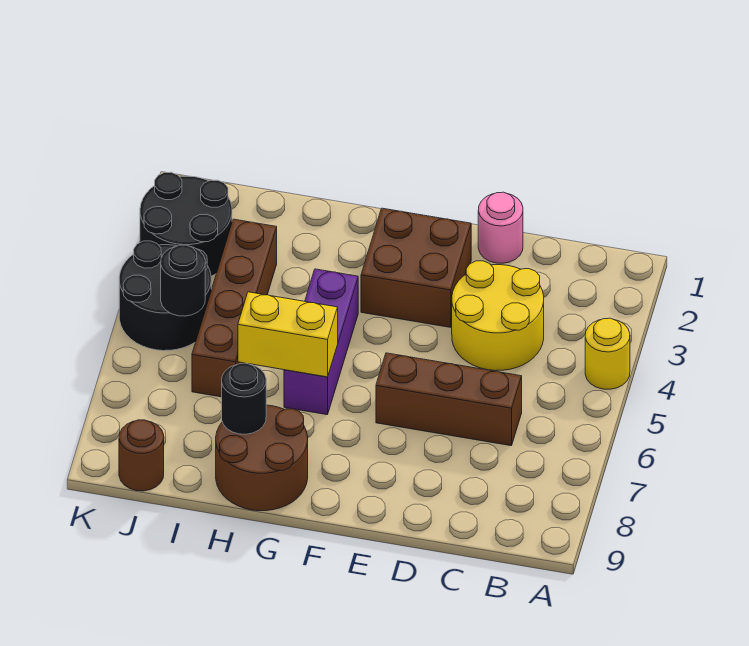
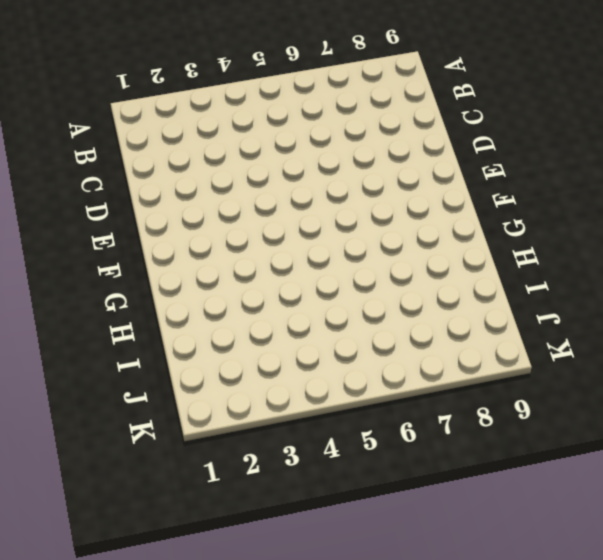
none -> yellow 1x1 round brick [585,318,630,389]
none -> yellow 2x2 round brick [452,261,544,371]
none -> brown 1x3 brick [376,353,522,446]

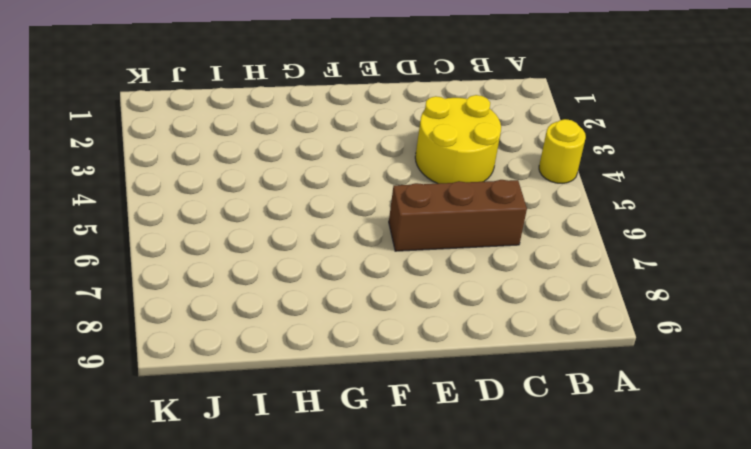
none -> pink 1x1 round brick [478,192,523,263]
none -> brown 2x2 brick [361,208,471,327]
none -> purple 1x3 brick [284,269,358,415]

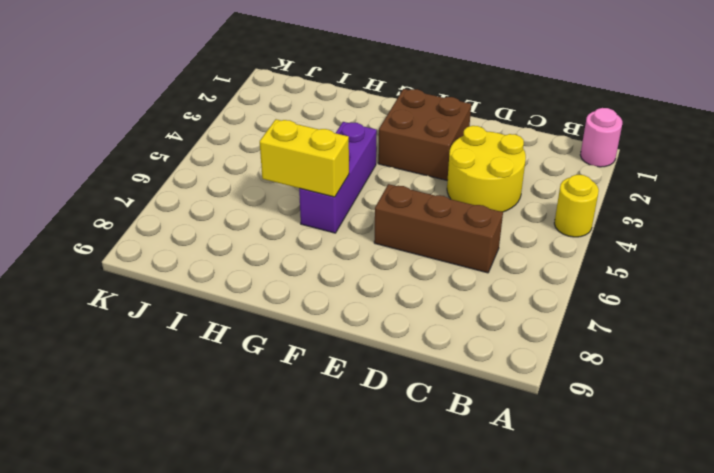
pink 1x1 round brick [580,108,622,167] -> pink 1x1 round brick moved to [478,192,523,263]
none -> brown 2x2 round brick [216,405,308,511]
none -> brown 1x4 brick [192,219,277,397]
none -> black 2x2 round brick [140,172,232,276]

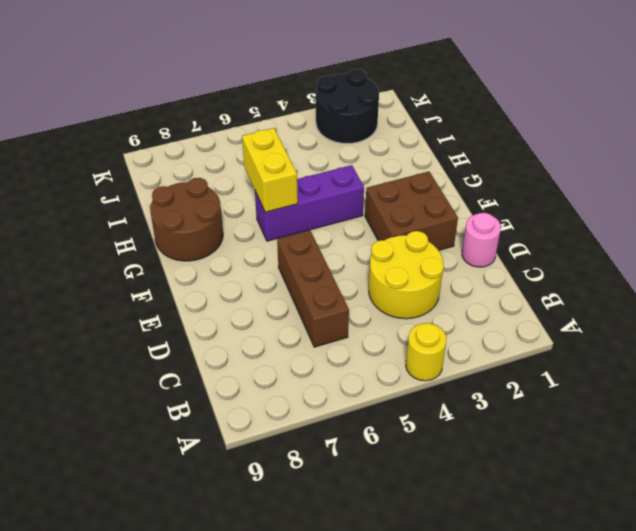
none -> brown 1x4 brick [192,219,277,397]
none -> black 2x2 round brick [119,241,211,351]
none -> brown 1x1 round brick [119,420,164,491]

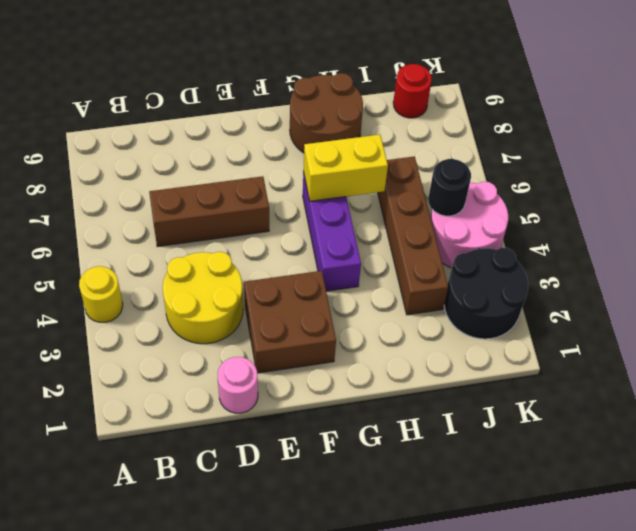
pink 2x2 round brick [431,181,508,268] -> black 2x2 round brick [119,241,211,351]
red 1x1 round brick [393,64,432,118] -> brown 1x1 round brick [119,420,164,491]
none -> black 1x1 round brick [222,363,266,434]

